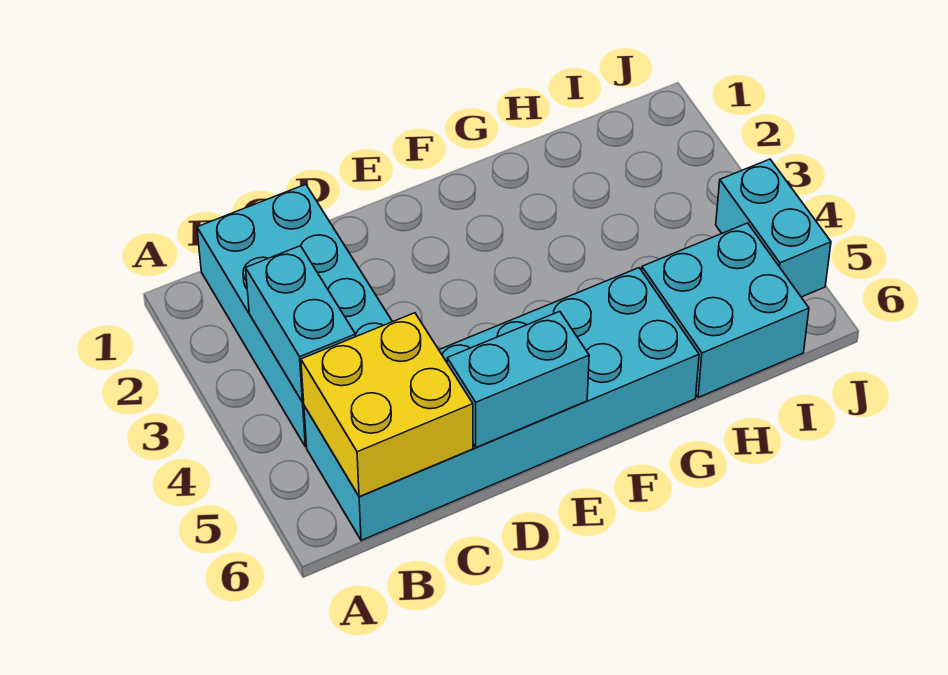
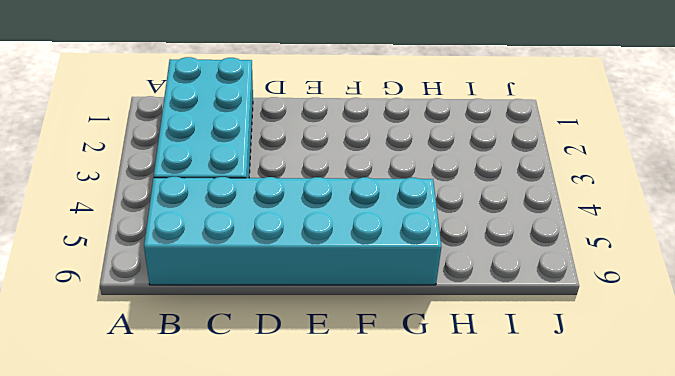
none -> cyan 2x2 brick [642,223,809,397]
none -> cyan 1x2 brick [716,159,831,297]

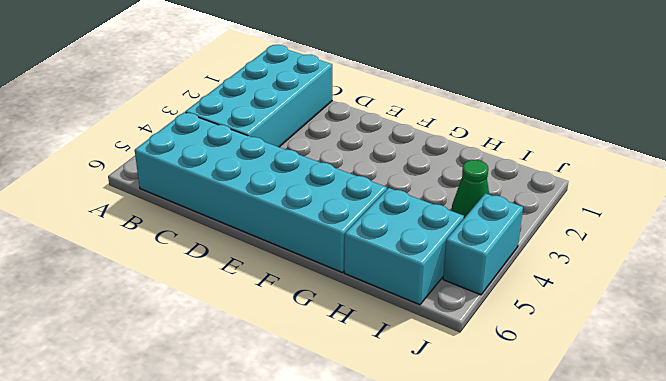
green 1x1 cone [452,160,489,218] -> none
none -> cyan 1x2 brick [246,246,356,402]
none -> yellow 2x2 brick [301,313,473,497]

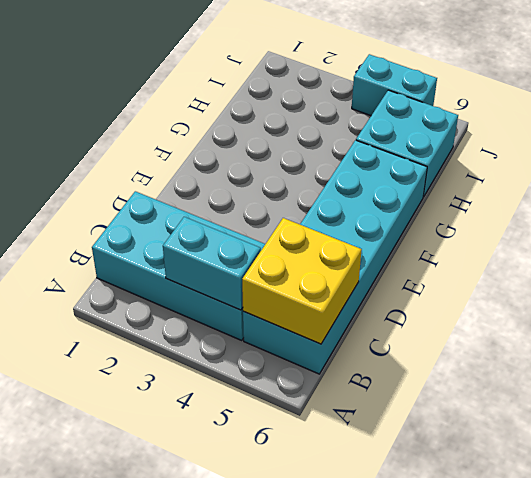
none -> cyan 1x2 brick [447,311,589,447]

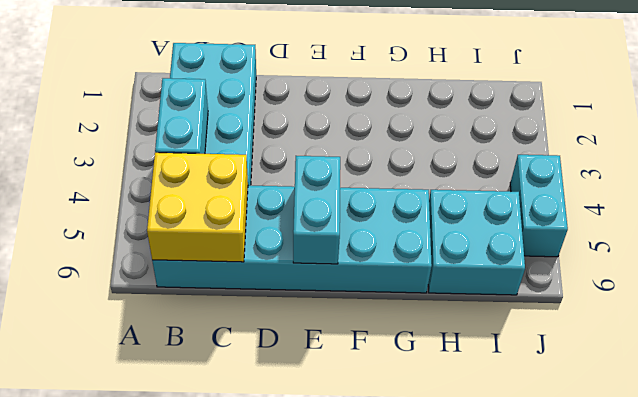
cyan 1x2 brick [293,156,340,264] -> cyan 1x2 brick turned to [447,311,589,447]

